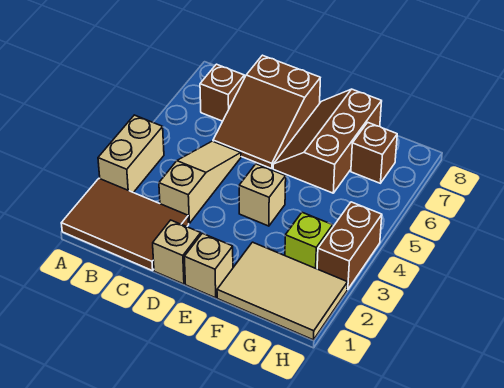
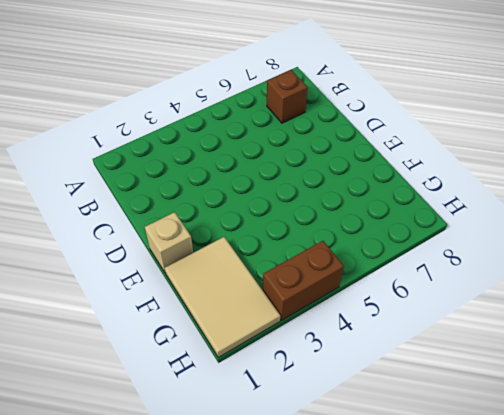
none -> brown 2x3 tile [61,178,189,271]
none -> tan 1x2 brick [98,115,164,193]
none -> tan 1x3 slope [159,141,241,223]

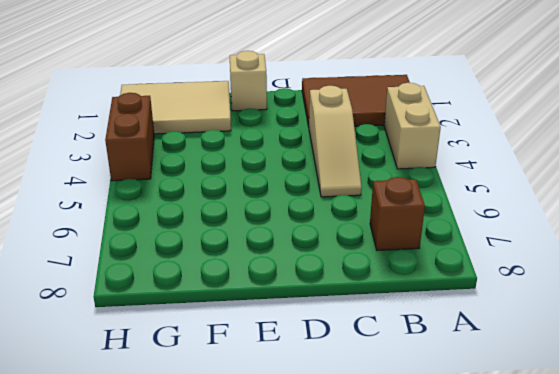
none -> brown 2x3 slope [213,55,320,169]
none -> tan 1x1 brick [153,220,201,284]
none -> tan 1x1 brick [239,164,286,226]

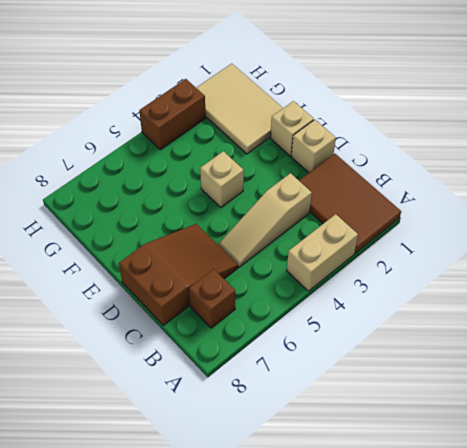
none -> brown 2x3 slope [273,89,382,193]
none -> lime 1x1 brick [285,212,333,269]
none -> brown 1x1 brick [351,122,397,183]

